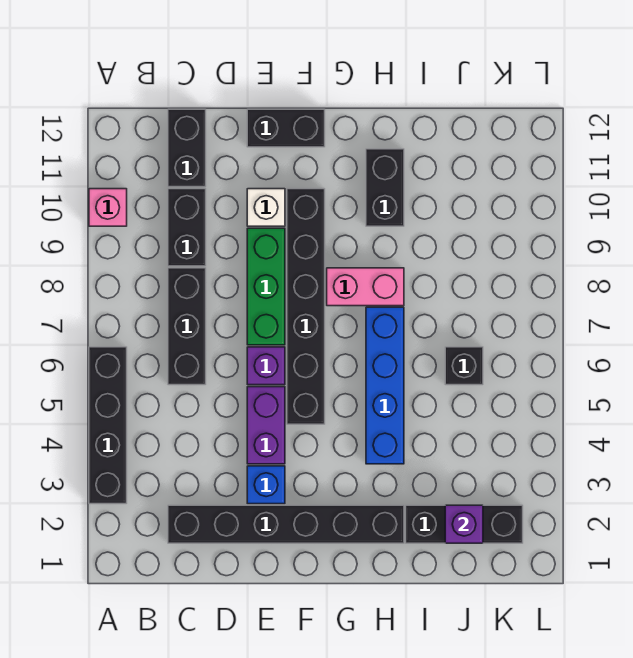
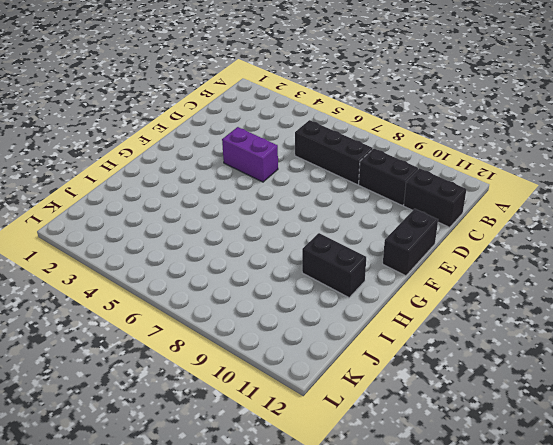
none -> black 1x4 brick [89,347,127,504]
none -> pink 1x1 brick [89,189,127,226]
none -> black 1x6 brick [168,505,404,543]

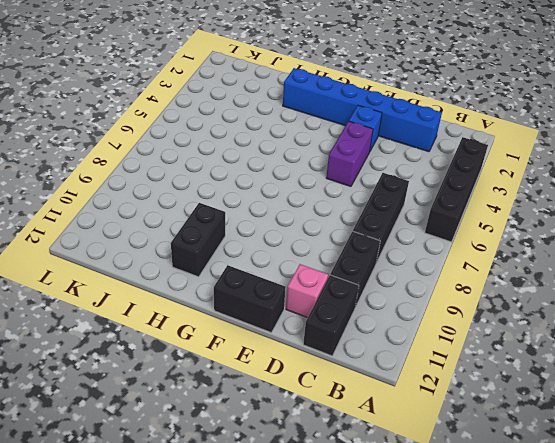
blue 1x6 brick [283,68,442,152] -> black 1x6 brick [168,505,404,543]
pink 1x1 brick [286,264,328,318] -> pink 1x1 brick moved to [89,189,127,226]
none -> purple 1x1 brick [247,347,285,385]
none -> green 1x3 brick [247,228,285,345]
none -> white 1x1 brick [247,189,285,226]

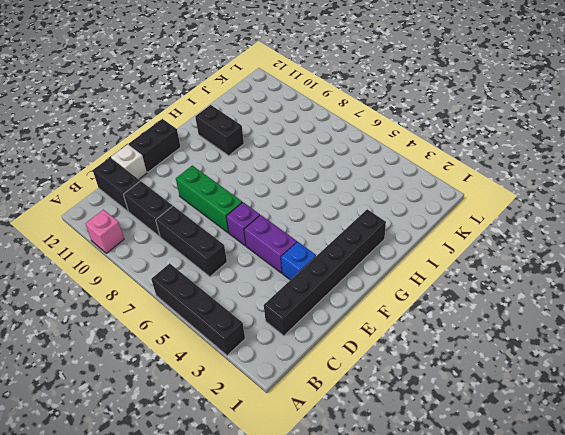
white 1x1 brick [111,144,147,179] -> white 1x1 brick moved to [247,189,285,226]
none -> black 1x6 brick [287,189,325,424]
none -> pink 1x2 brick [327,268,404,306]
none -> blue 1x4 brick [366,307,404,464]

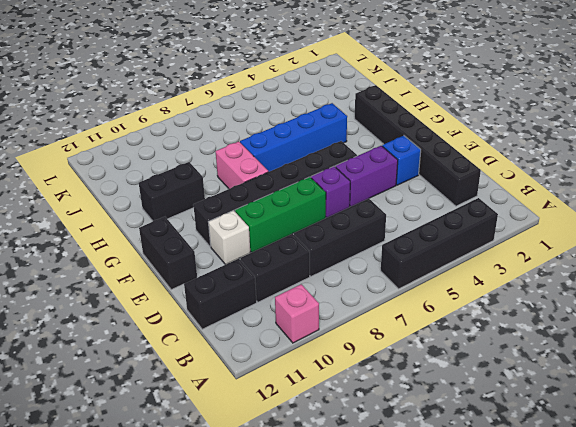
none -> black 1x3 brick [406,505,523,543]
none -> black 1x1 brick [445,347,483,385]
none -> purple 1x1 brick [445,505,483,543]

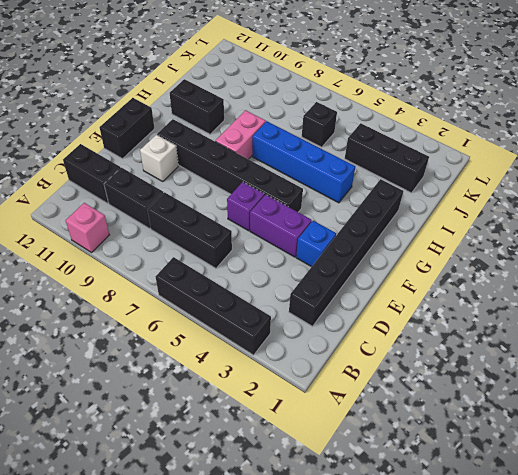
black 1x3 brick [345,123,429,193] -> black 1x3 brick turned to [406,505,523,543]
none -> green 1x3 brick [247,228,285,345]
none -> purple 1x1 brick [445,505,483,543]

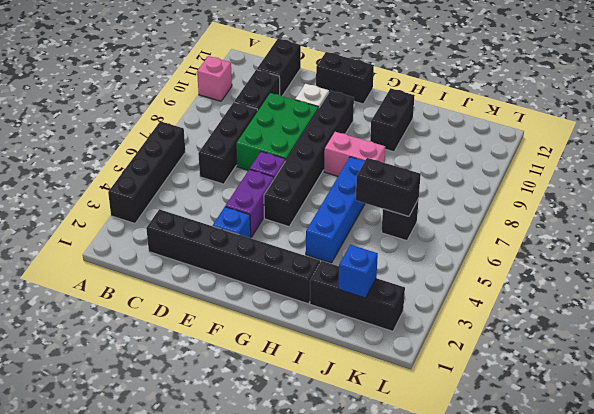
green 2x3 brick [236,93,318,170] -> green 1x3 brick [247,228,285,345]
black 1x2 brick [356,158,421,216] -> none
blue 1x1 brick [338,245,378,298] -> purple 1x1 brick [445,505,483,543]

